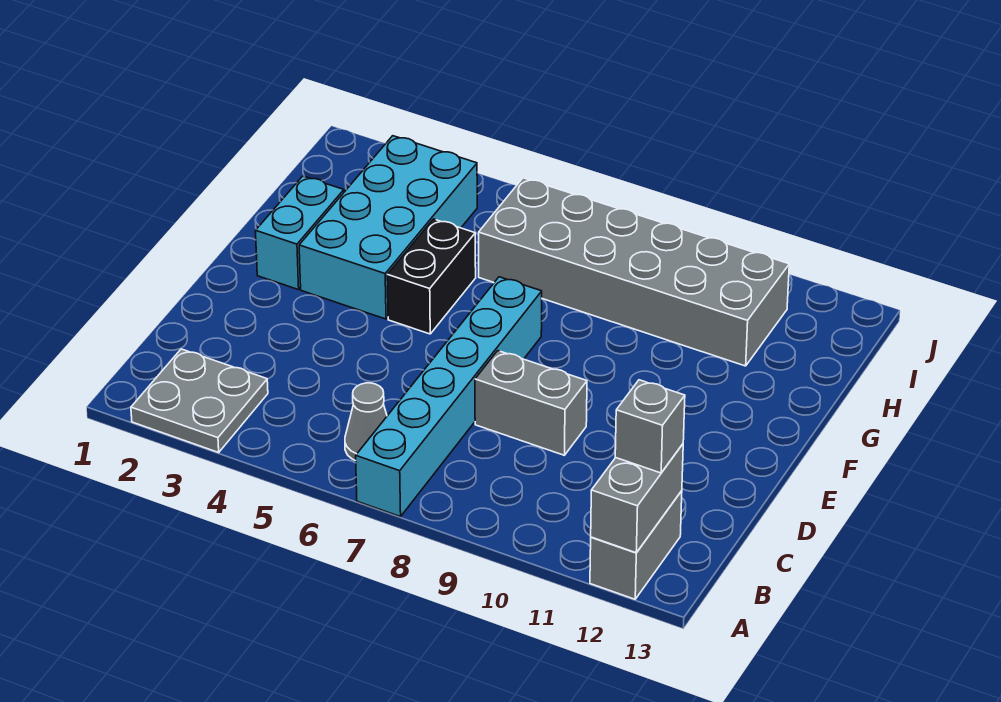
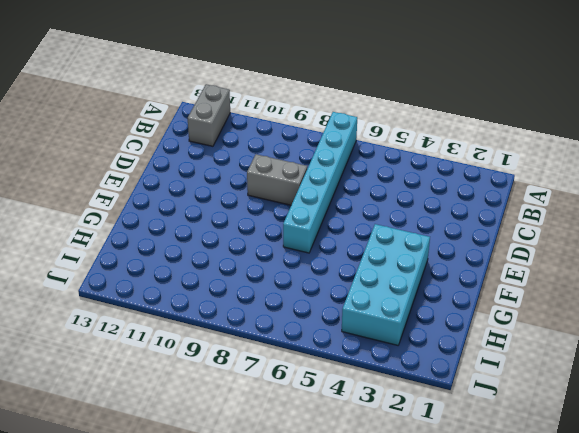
none -> grey 2x2 plate [131,349,268,452]
none -> grey 1x1 cone [345,383,387,461]

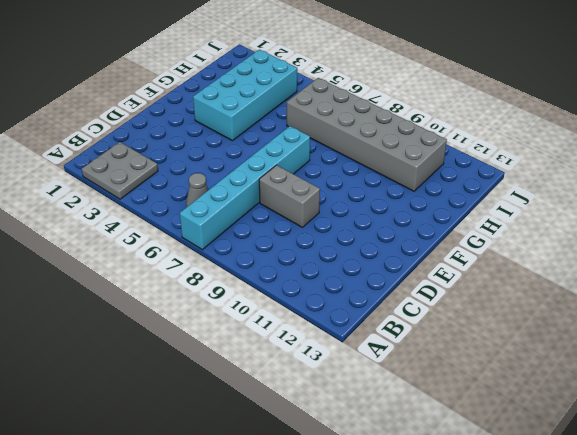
none -> grey 1x2 brick [590,491,682,599]
none -> cyan 1x2 brick [256,176,344,290]

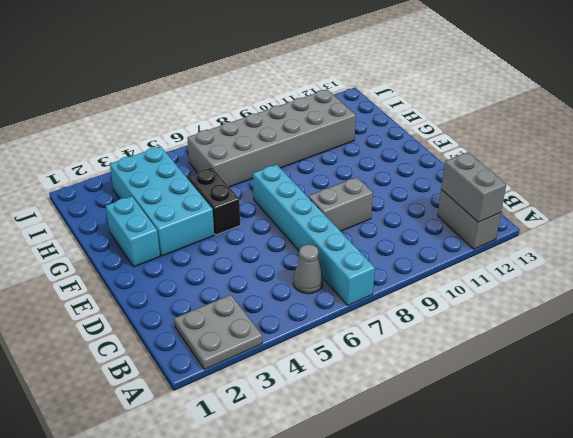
none -> grey 1x1 brick [615,380,685,473]

